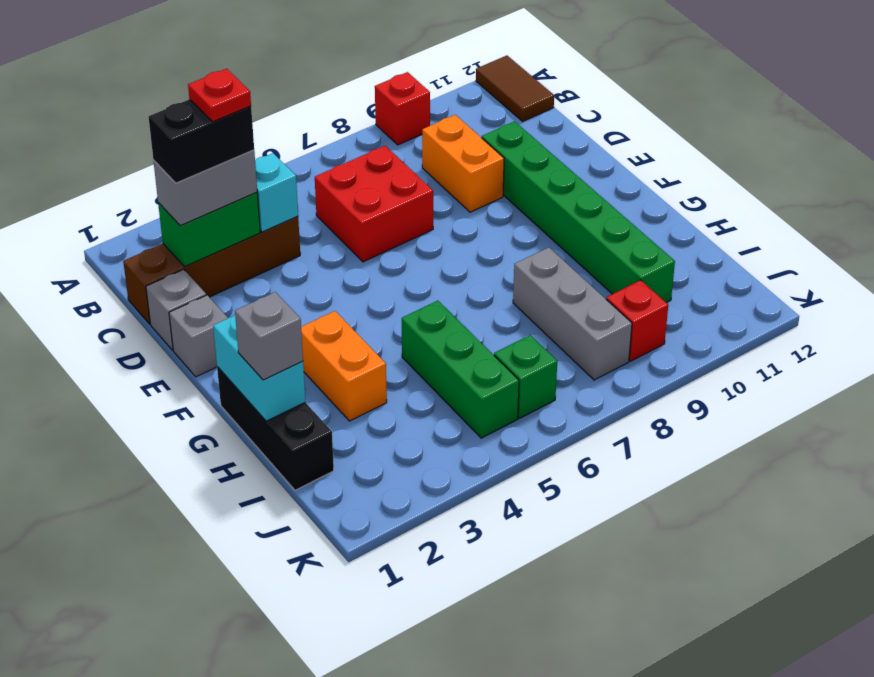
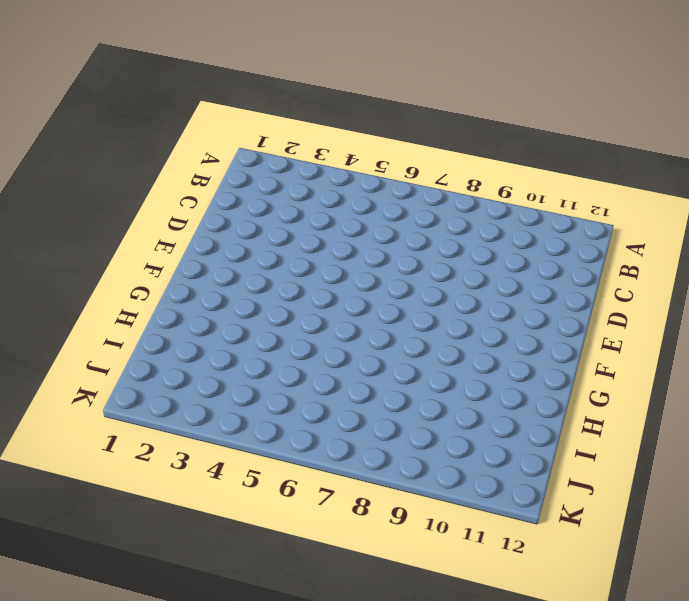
none -> red 1x1 brick [375,72,430,145]
none -> brown 1x2 tile [476,56,554,121]
none -> brown 1x4 brick [123,216,300,324]

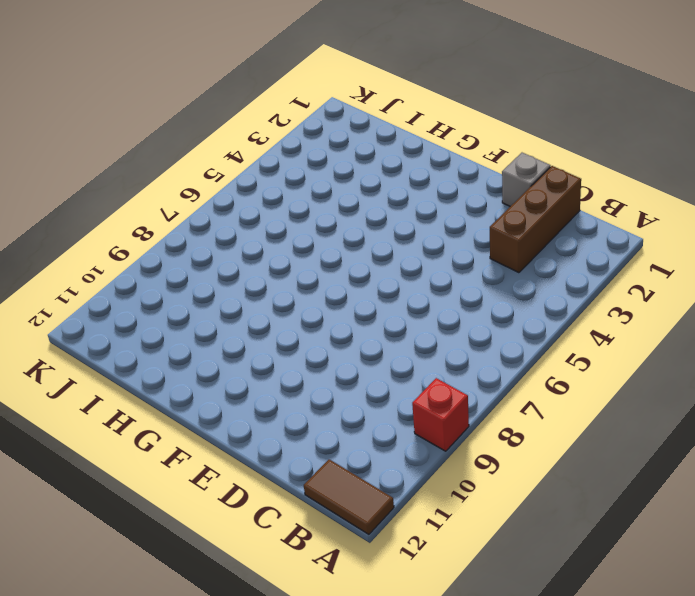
brown 1x3 brick [490,166,581,273] -> brown 1x4 brick [123,216,300,324]
none -> red 2x2 brick [315,146,433,262]
none -> orange 1x2 brick [422,115,504,212]
none -> green 1x6 brick [482,121,675,303]

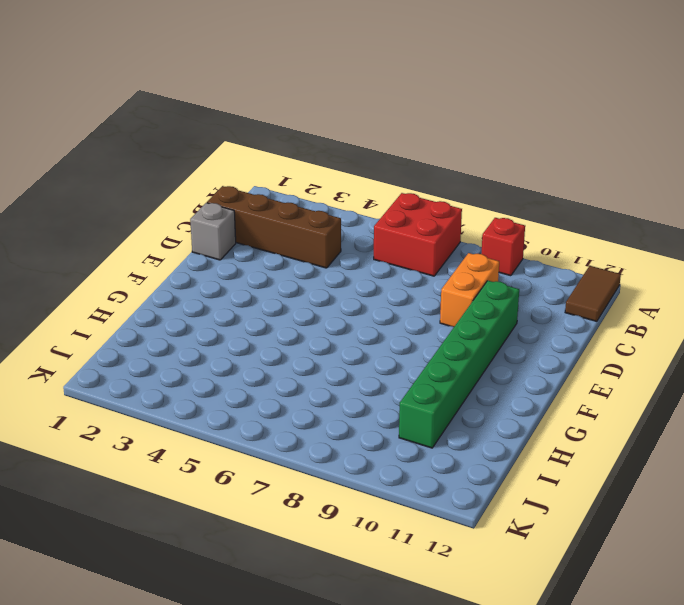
red 2x2 brick [374,193,462,276] -> red 2x2 brick moved to [315,146,433,262]
none -> grey 1x1 brick [169,295,228,377]
none -> black 1x3 brick [217,367,334,490]
none -> orange 1x2 brick [301,311,387,421]

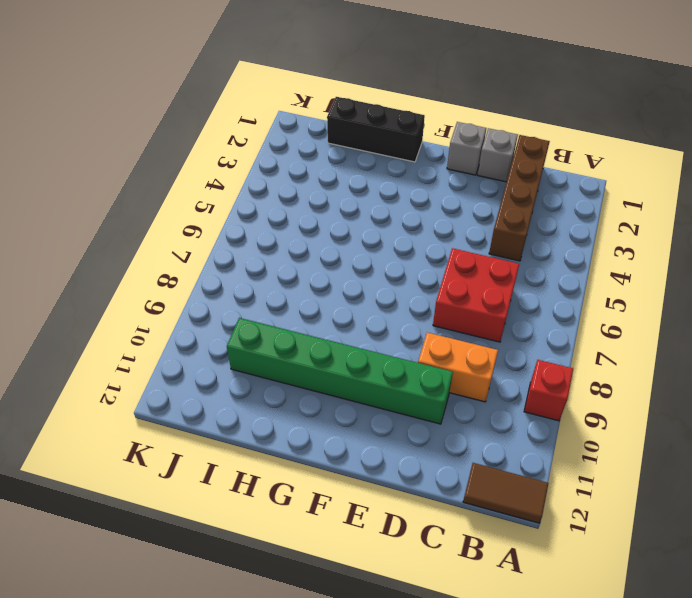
none -> orange 1x2 brick [301,311,387,421]
none -> green 1x3 brick [402,301,519,438]
none -> grey 1x3 brick [513,247,632,380]

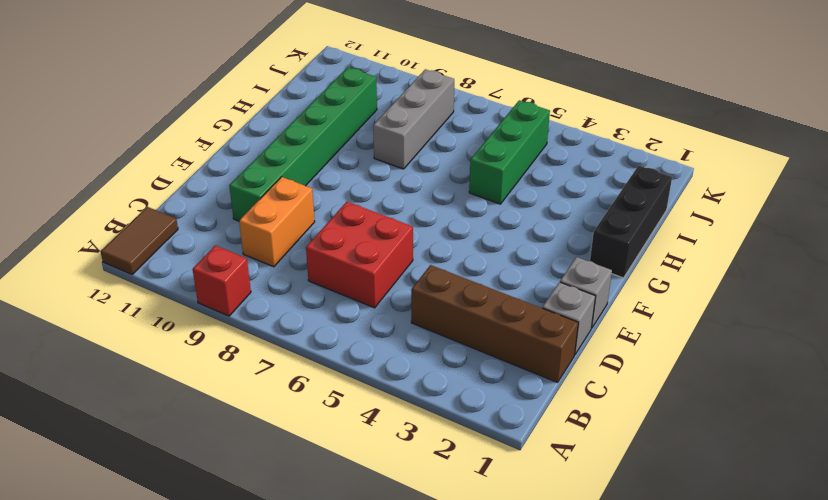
none -> orange 1x2 brick [301,311,387,421]
none -> green 1x1 brick [494,335,557,418]
none -> red 1x1 brick [606,280,668,361]

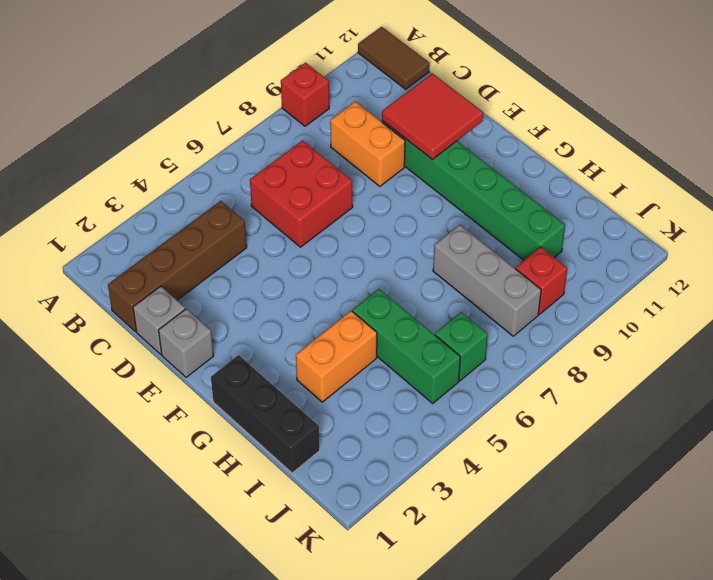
red 2x2 tile [382,73,483,159] -> none
orange 1x2 brick [296,311,377,402] -> orange 1x2 brick turned to [301,311,387,421]
none -> green 1x2 brick [158,193,260,267]
none -> cyan 1x1 brick [255,153,298,232]
none -> cyan 1x2 brick [213,315,305,421]

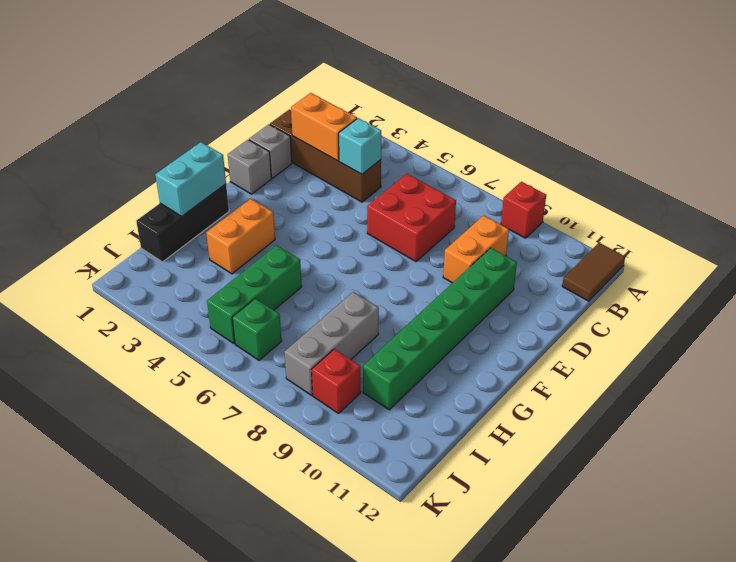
orange 1x2 brick [291,93,357,161] -> green 1x2 brick [158,193,260,267]
none -> grey 1x2 brick [153,150,257,226]
none -> grey 1x1 brick [235,292,303,380]
none -> black 1x2 brick [149,99,254,183]

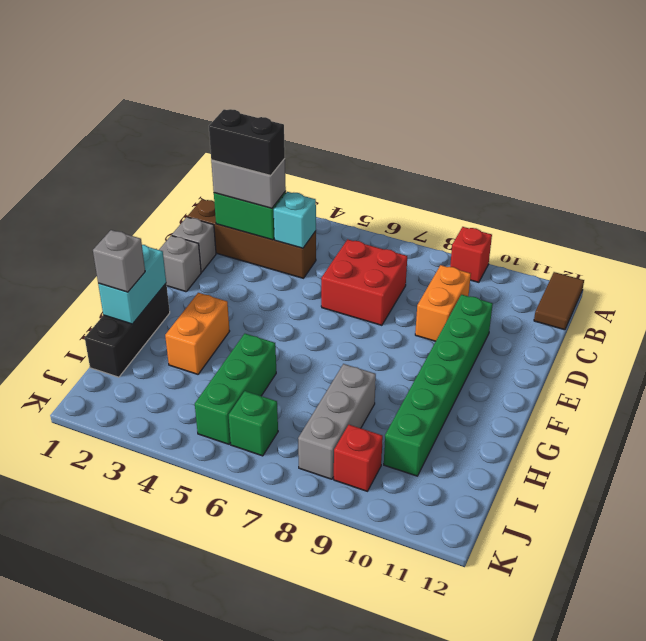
none -> red 1x1 plate [188,69,251,122]

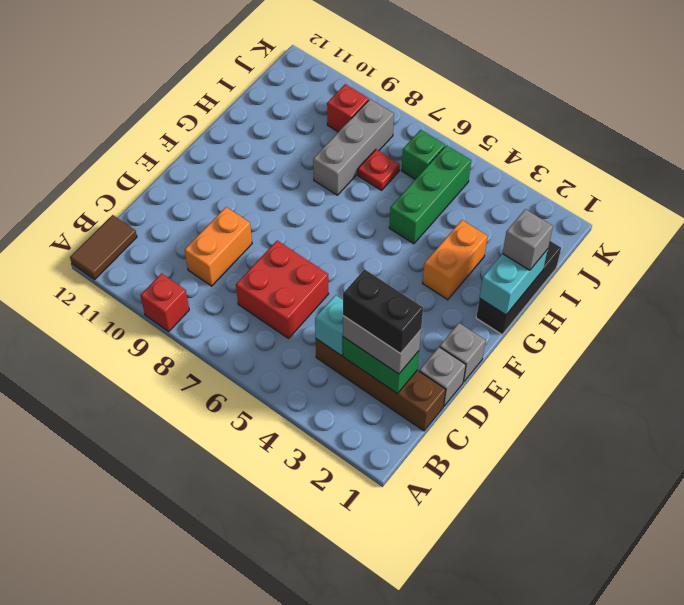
red 1x1 plate [358,150,400,190] -> red 1x1 plate moved to [188,69,251,122]
none -> green 1x6 brick [482,121,675,303]

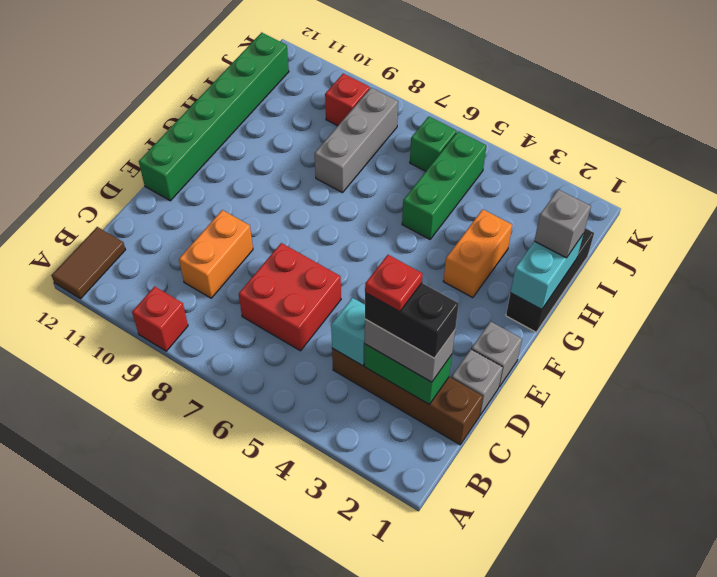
green 1x6 brick [139,33,289,201] -> green 1x6 brick moved to [482,121,675,303]

